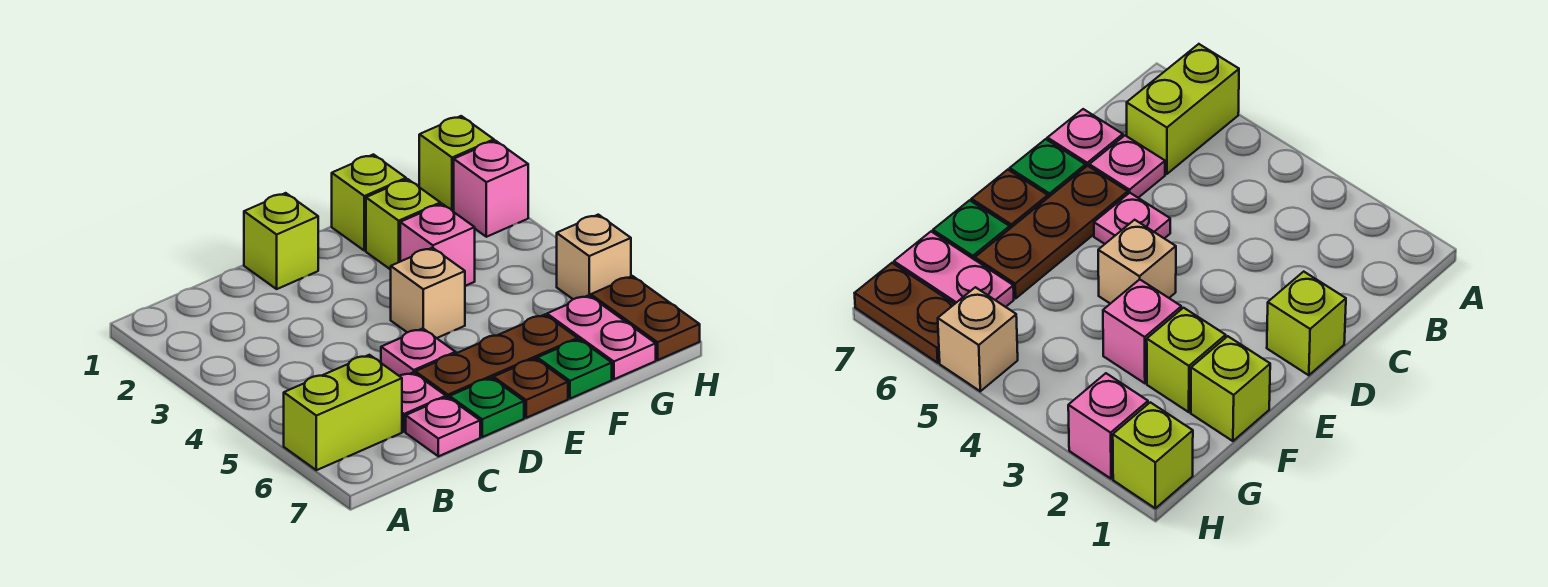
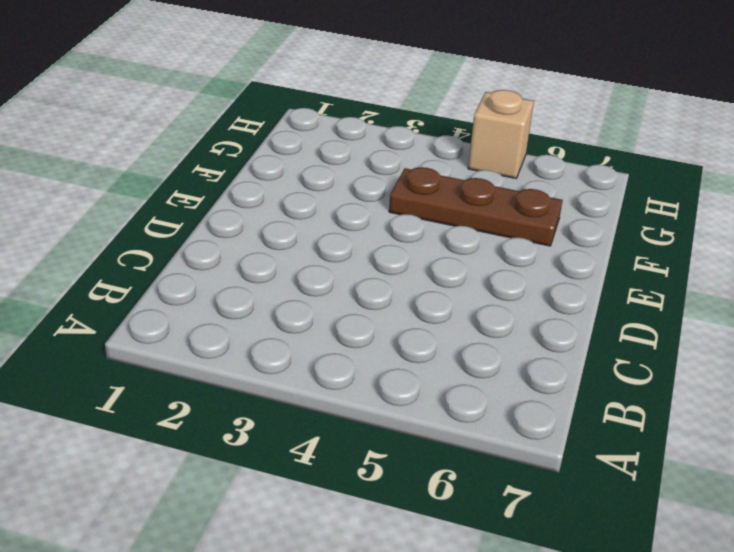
brown 1x3 plate [389,167,563,246] -> brown 1x3 plate turned to [415,315,578,398]
none -> lime 1x2 brick [284,355,402,470]
none -> pink 1x1 plate [400,372,446,432]
none -> pink 1x1 plate [406,397,480,456]

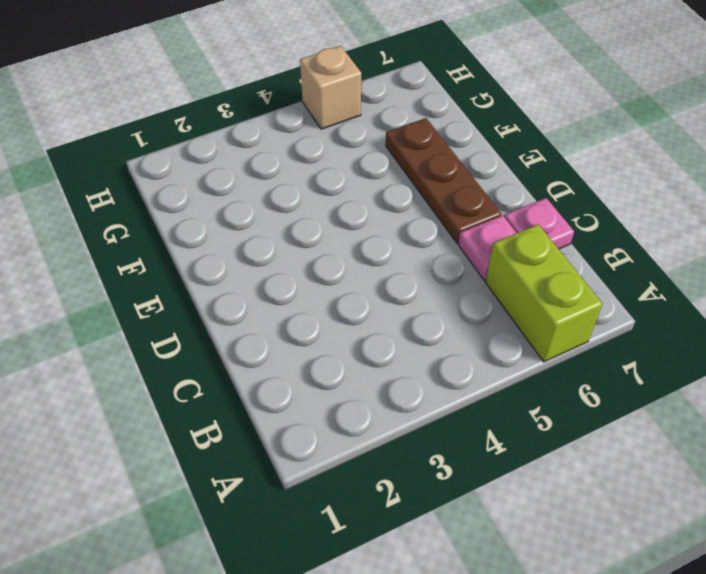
none -> lime 1x1 brick [244,193,318,289]
none -> pink 1x1 plate [381,328,456,376]
none -> green 1x1 plate [450,378,524,437]

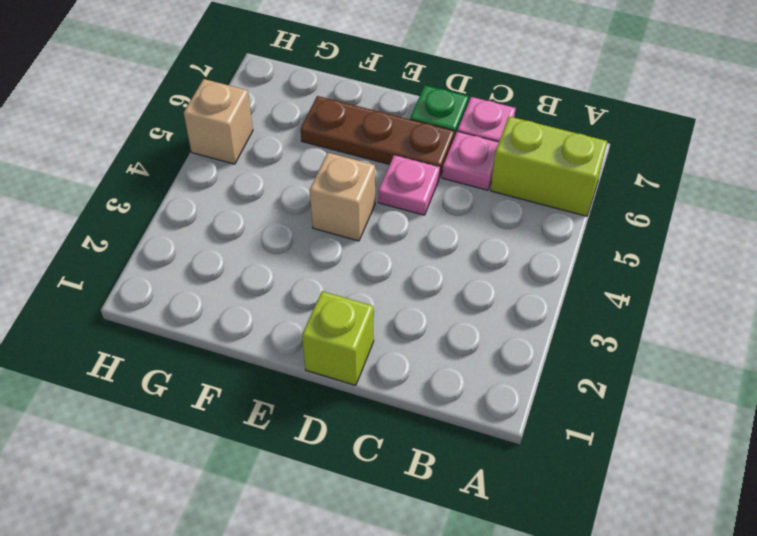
none -> brown 1x1 plate [494,359,568,418]
none -> lime 1x1 brick [332,155,406,251]
none -> lime 1x1 brick [366,179,440,270]

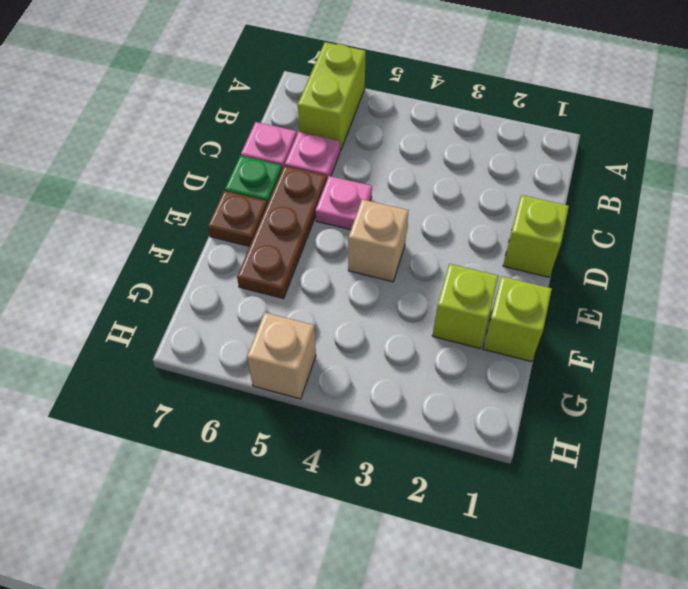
none -> pink 1x1 brick [400,204,475,286]
none -> green 1x1 plate [537,339,612,399]
none -> pink 1x2 plate [547,295,656,379]

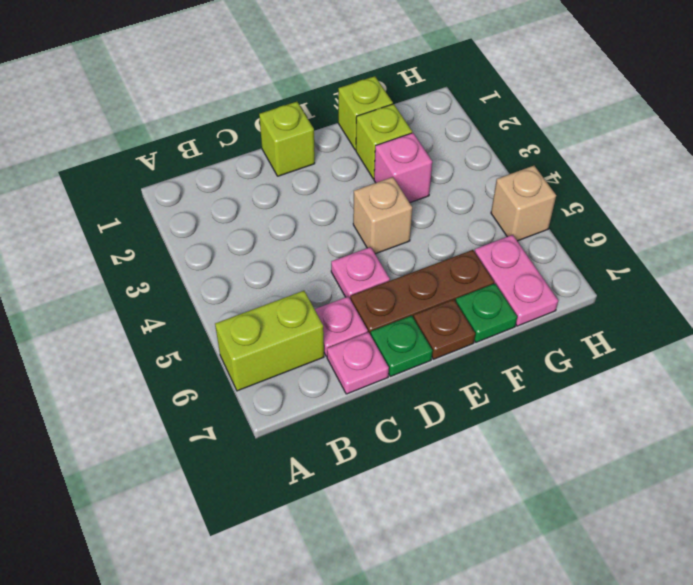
none -> lime 1x1 brick [419,116,494,212]
none -> pink 1x1 brick [454,141,528,237]
none -> brown 1x2 plate [591,276,700,360]

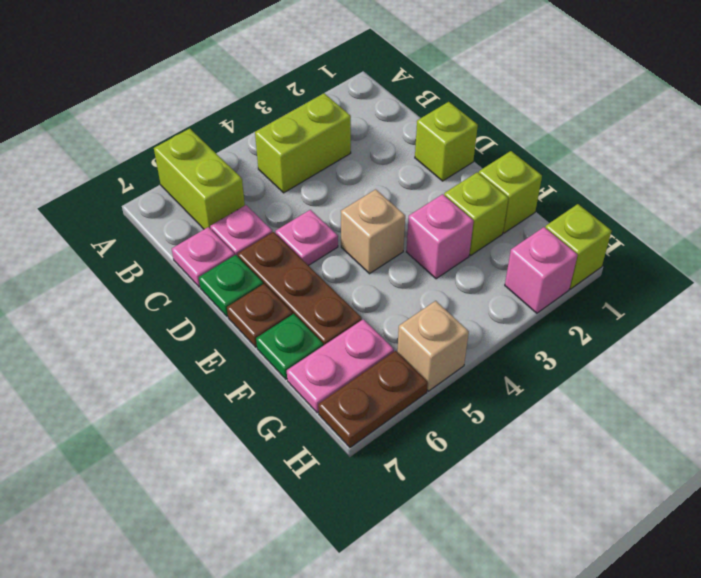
lime 1x2 brick [255,93,351,193] -> none

